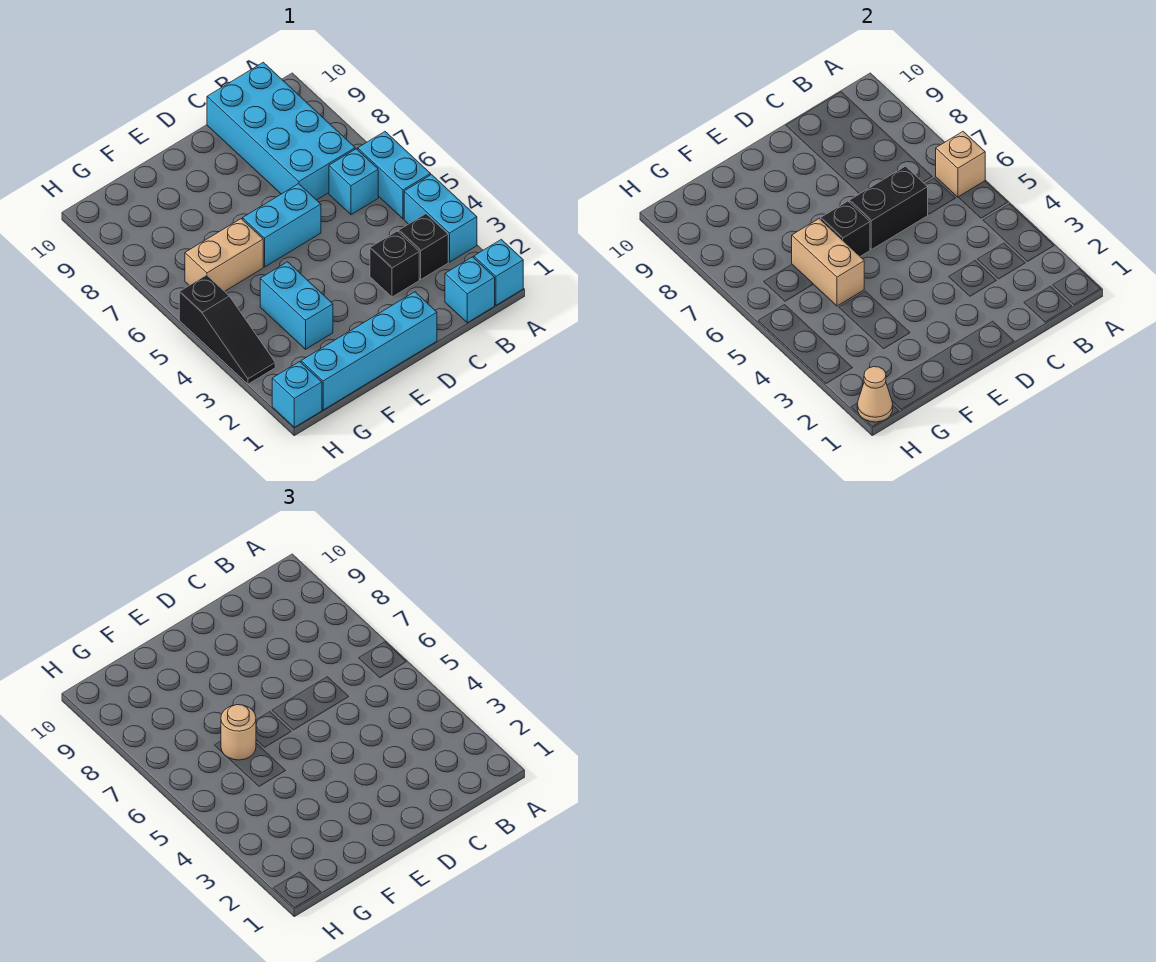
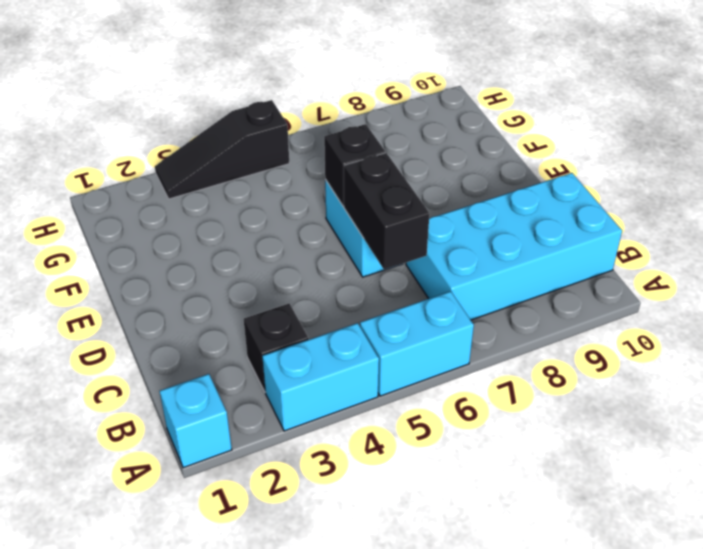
none -> cyan 1x1 brick [445,257,495,323]
none -> cyan 1x1 brick [329,149,378,215]
none -> black 1x1 brick [370,231,419,297]

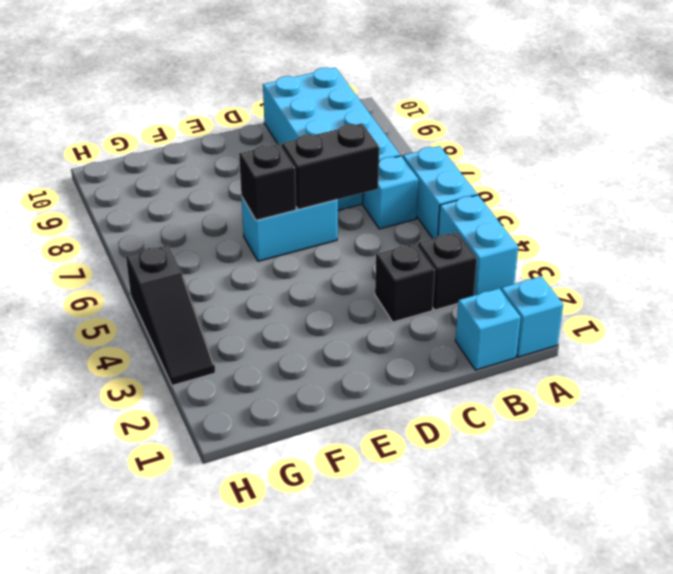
none -> cyan 1x4 brick [301,292,437,410]
none -> cyan 1x2 brick [260,262,333,349]
none -> tan 1x2 brick [185,219,263,291]

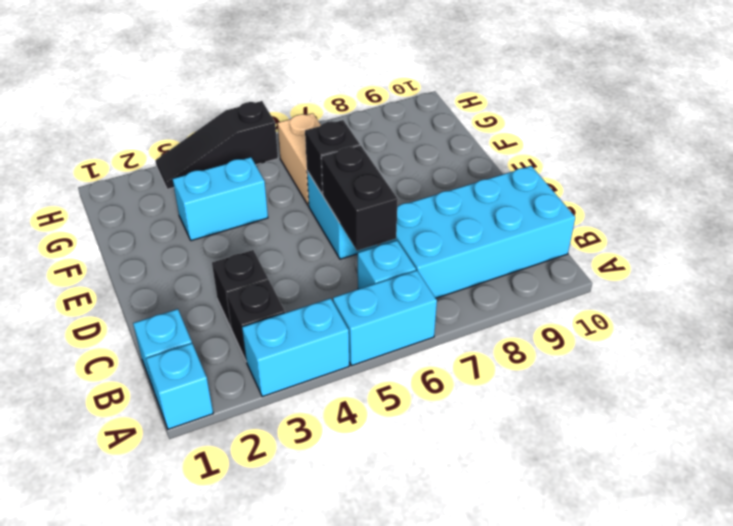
none -> cyan 1x4 brick [301,292,437,410]
none -> cyan 1x1 brick [272,362,322,427]
none -> tan 1x1 brick [936,132,985,197]

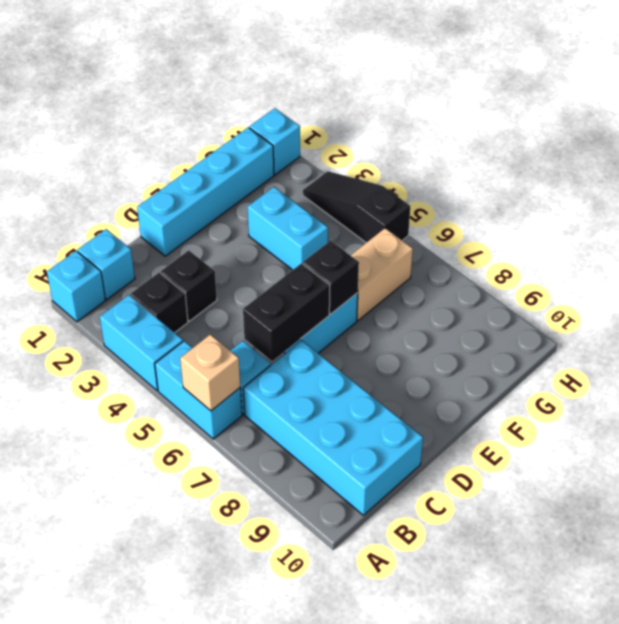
none -> tan 1x2 brick [792,219,864,306]
none -> tan 1x1 cone [857,367,893,422]
none -> tan 1x1 round brick [221,705,256,760]

